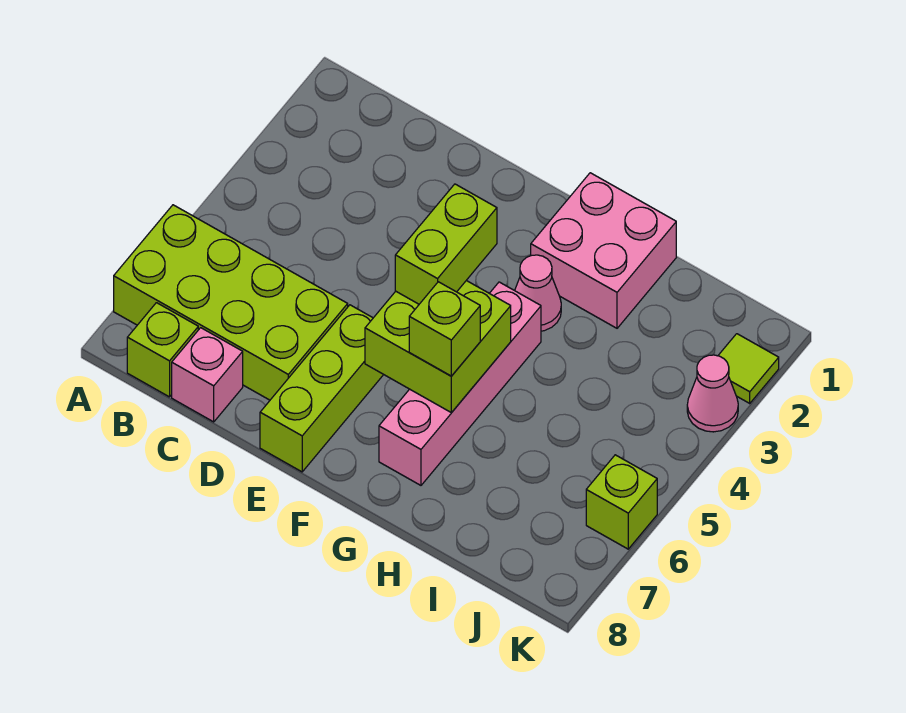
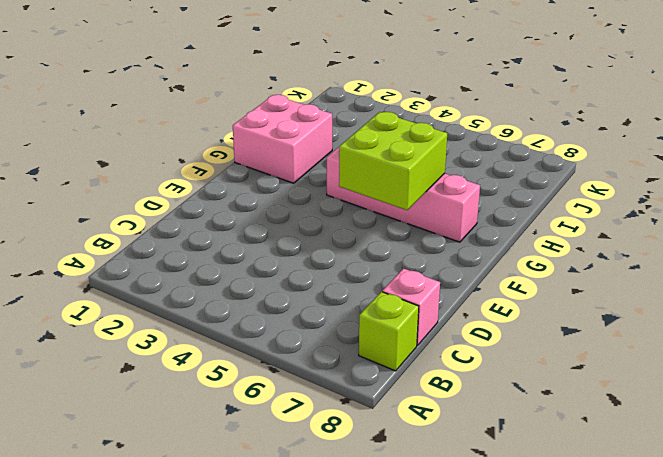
none -> lime 2x4 brick [114,205,348,400]
none -> lime 1x3 brick [260,305,383,472]
none -> pink 1x1 cone [515,255,561,331]

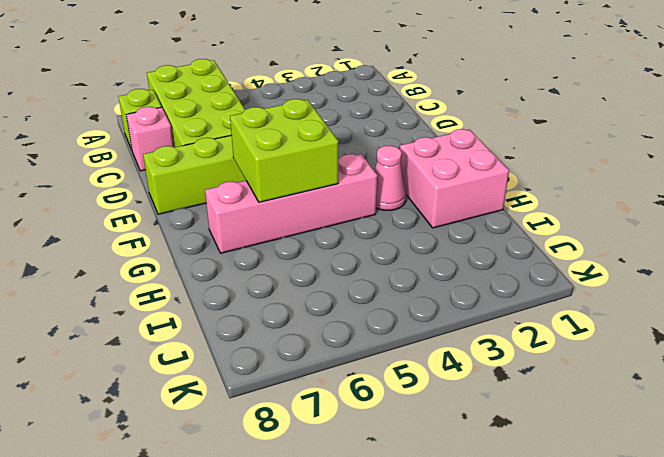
none -> lime 1x1 tile [718,334,779,403]
none -> pink 1x1 cone [687,355,738,432]
none -> lime 1x1 brick [586,455,657,549]

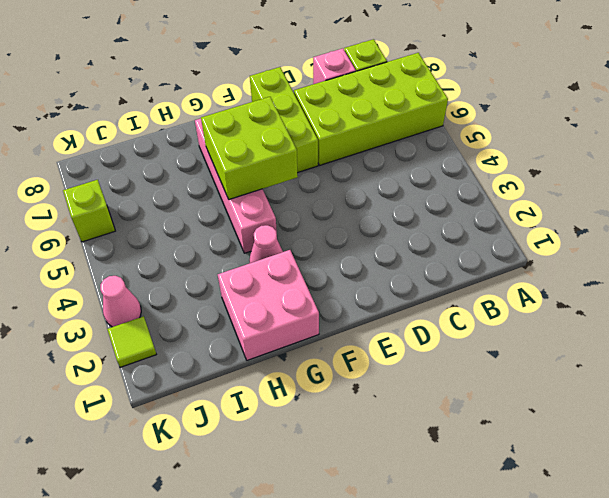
none -> lime 1x2 brick [395,184,497,304]
none -> lime 1x1 brick [409,282,480,376]

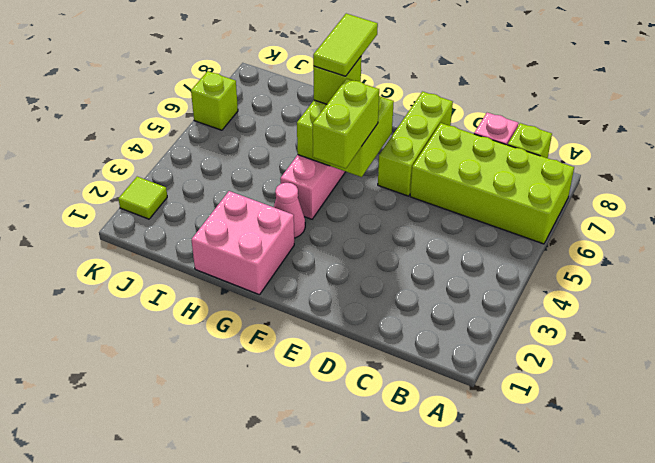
lime 1x2 tile [313,14,378,76] -> none
none -> pink 1x1 cone [687,355,738,432]

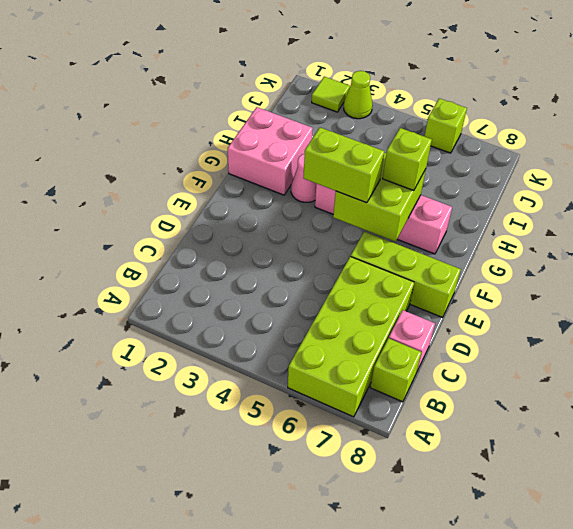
lime 1x1 cone [344,71,372,119] -> pink 1x1 cone [687,355,738,432]

